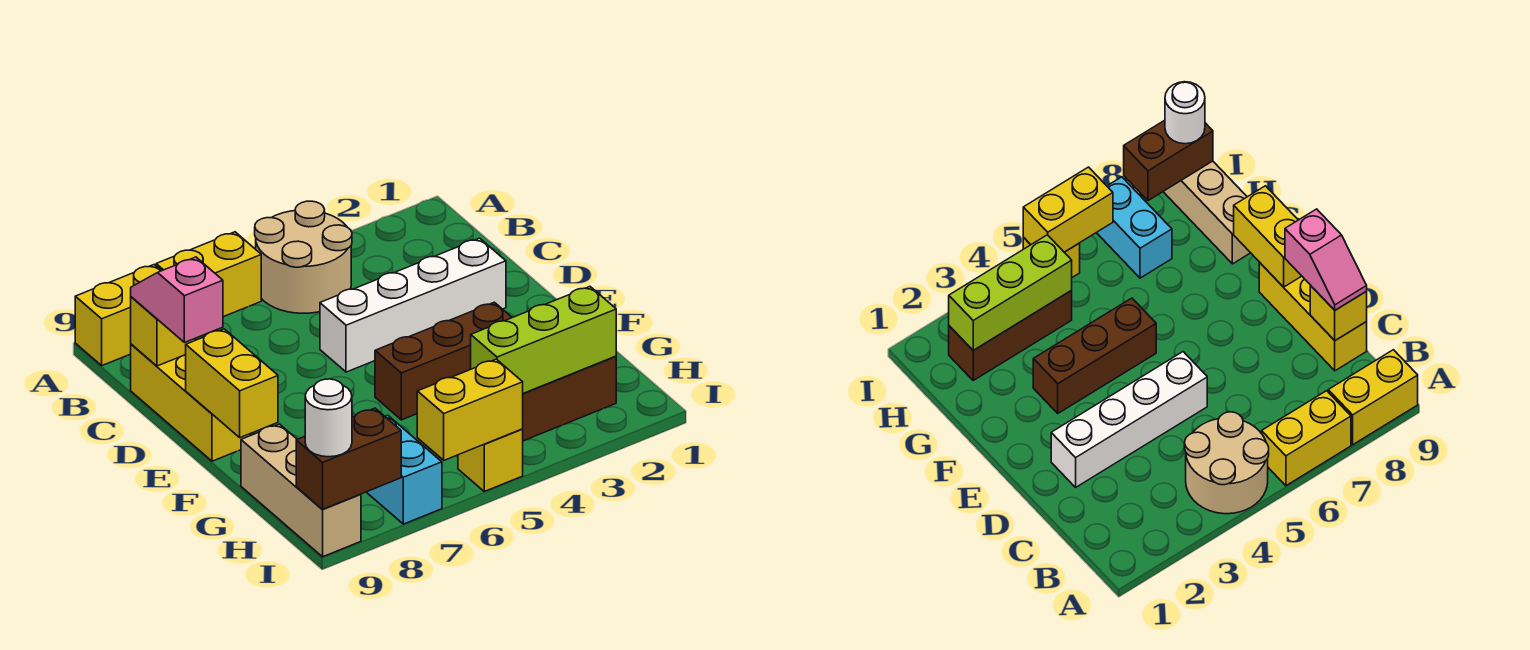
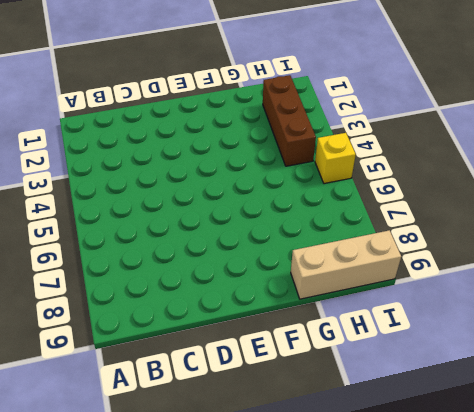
none -> tan 2x2 round brick [255,201,352,313]
none -> yellow 1x2 brick [156,232,261,317]
none -> yellow 1x2 brick [75,265,161,366]

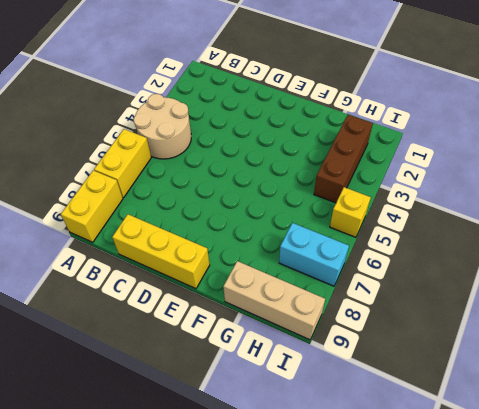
none -> white 1x4 brick [320,238,506,372]
none -> brown 1x3 brick [375,302,512,420]
none -> yellow 1x1 brick [131,297,195,366]

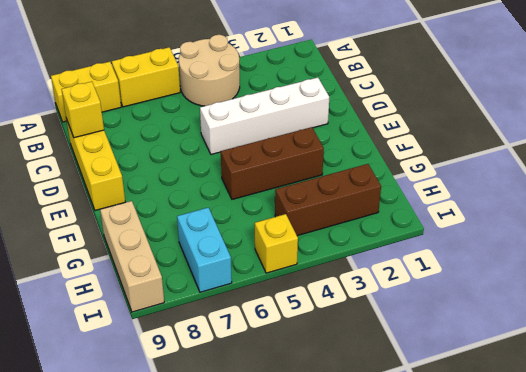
none -> yellow 1x2 brick [186,329,278,438]
none -> lime 1x3 brick [471,287,616,393]
none -> yellow 1x2 brick [417,359,523,460]

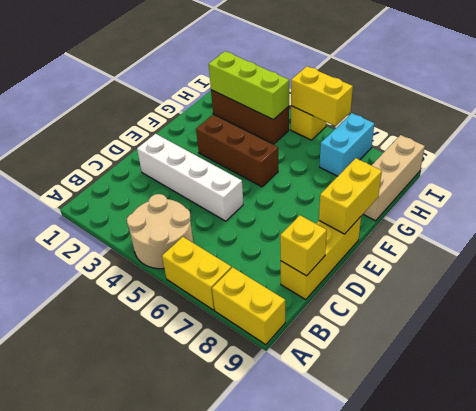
none -> brown 1x2 brick [296,408,401,509]
none -> pink 1x2 slope [131,257,223,343]
none -> white 1x1 round brick [305,379,352,457]

